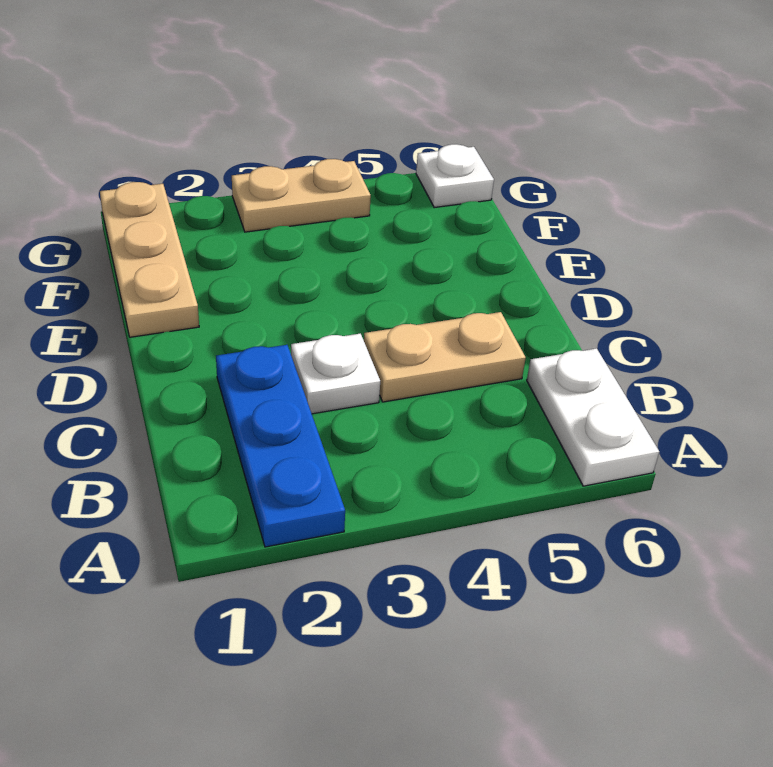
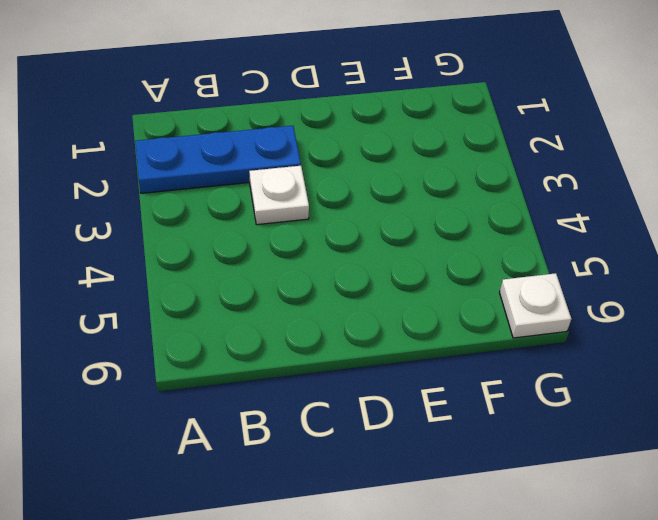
none -> white 1x2 plate [527,348,659,486]
none -> tan 1x2 plate [364,312,526,402]

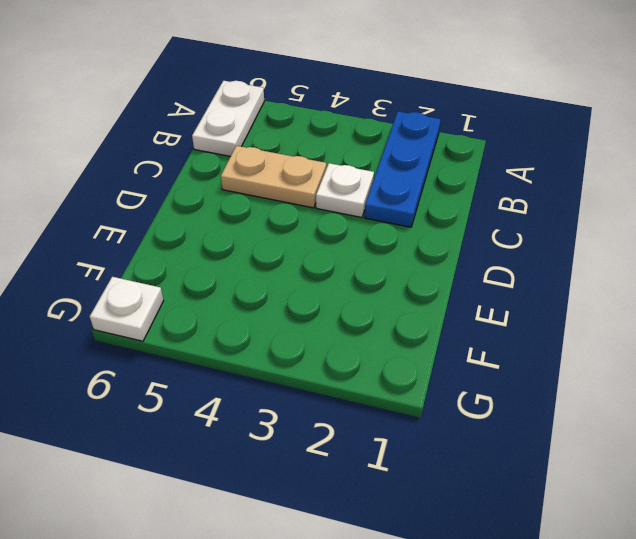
none -> tan 1x3 plate [100,182,199,337]
none -> tan 1x2 plate [232,159,371,232]

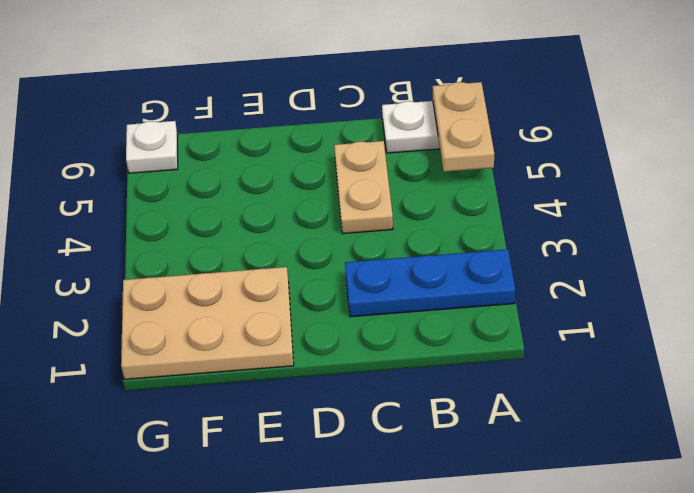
tan 1x2 plate [433,82,494,172] -> tan 1x2 plate moved to [232,159,371,232]
tan 2x3 plate [121,267,294,379] -> tan 1x3 plate [100,182,199,337]
none -> white 1x1 plate [291,334,380,414]

